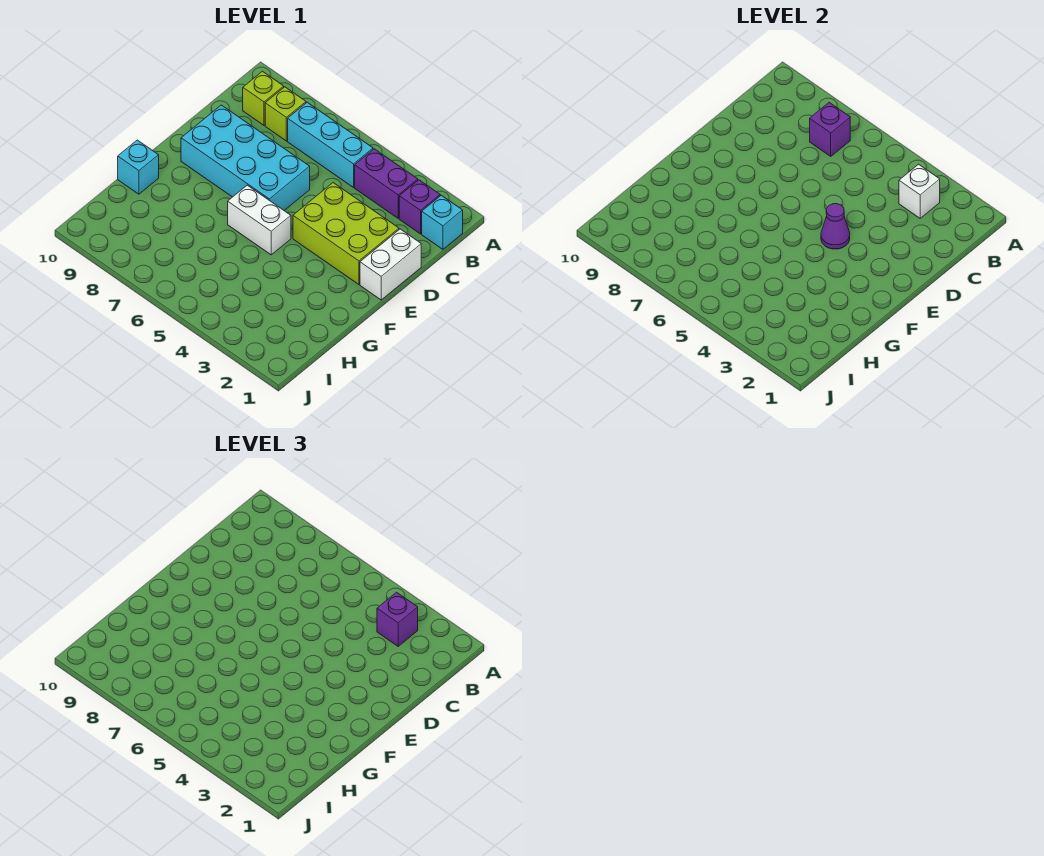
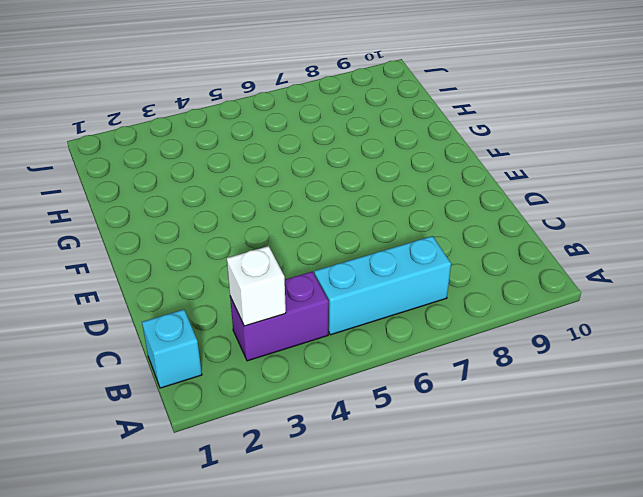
none -> purple 1x1 brick [399,180,440,234]
none -> lime 1x1 brick [265,87,306,141]
none -> lime 1x1 brick [243,71,284,125]

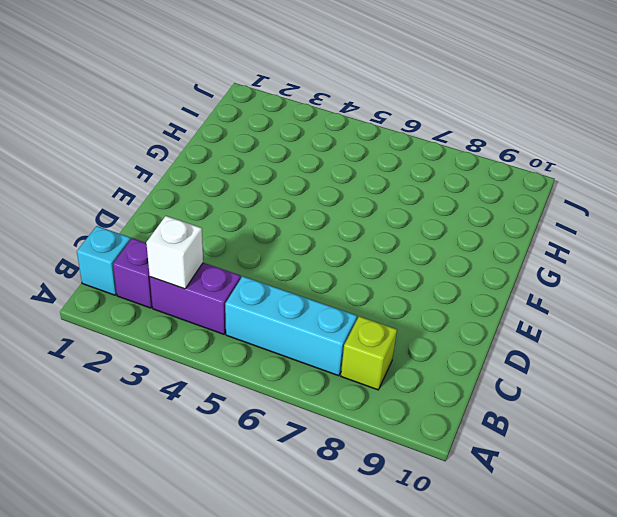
none -> lime 1x1 brick [243,71,284,125]
none -> white 1x2 brick [360,229,421,300]
none -> lime 2x3 brick [293,183,399,284]

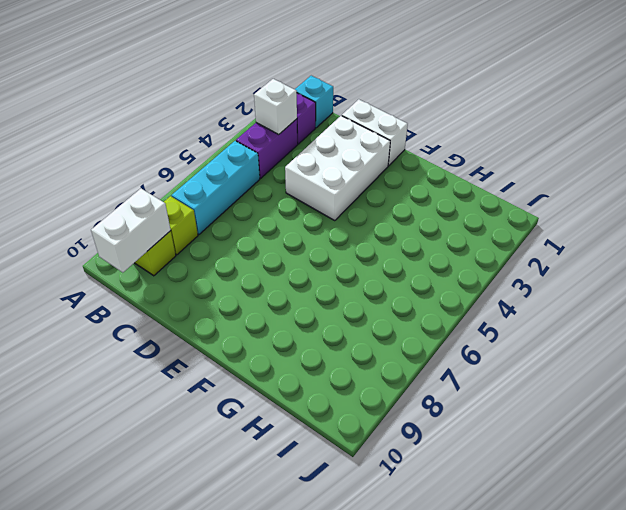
white 1x2 brick [91,189,171,272] -> white 1x2 brick moved to [228,185,291,255]
white 2x3 brick [285,116,390,221] -> lime 2x3 brick [293,183,399,284]
none -> cyan 2x4 brick [181,105,310,210]
none -> cyan 1x1 brick [118,140,159,194]
none -> purple 1x1 brick [810,102,850,156]

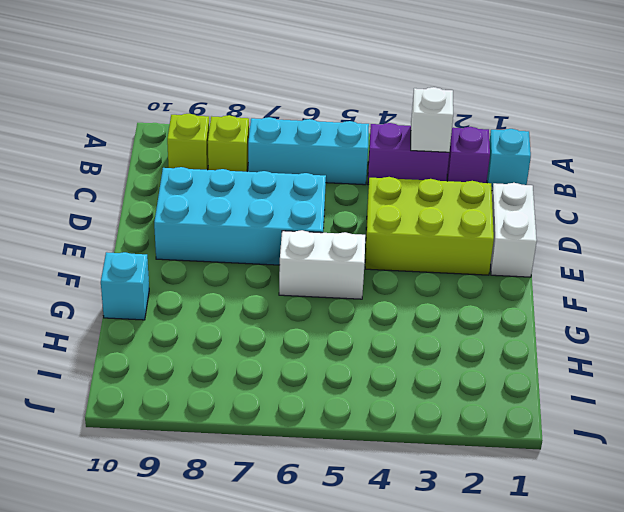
none -> purple 1x1 brick [810,102,850,156]
none -> purple 1x1 cone [821,204,850,249]
none -> purple 1x1 brick [377,592,418,646]

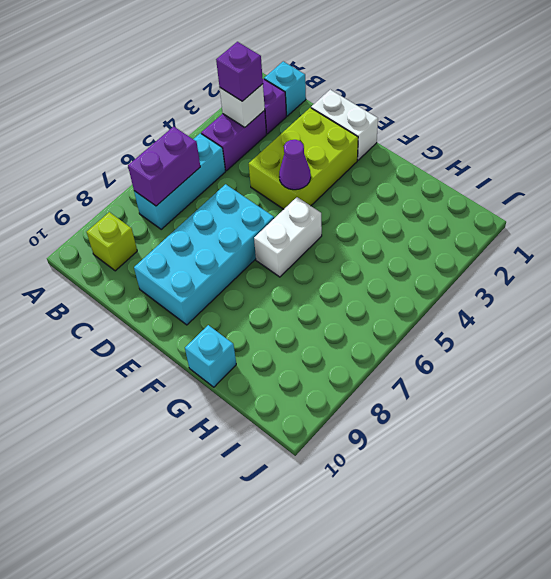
purple 1x2 brick [128,126,200,206] -> purple 1x1 brick [810,102,850,156]
none -> lime 1x1 brick [265,87,306,141]

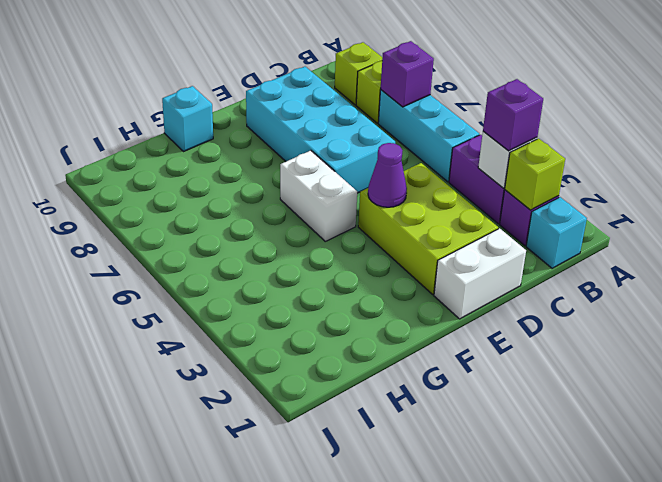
lime 1x1 brick [505,138,565,210] -> none

